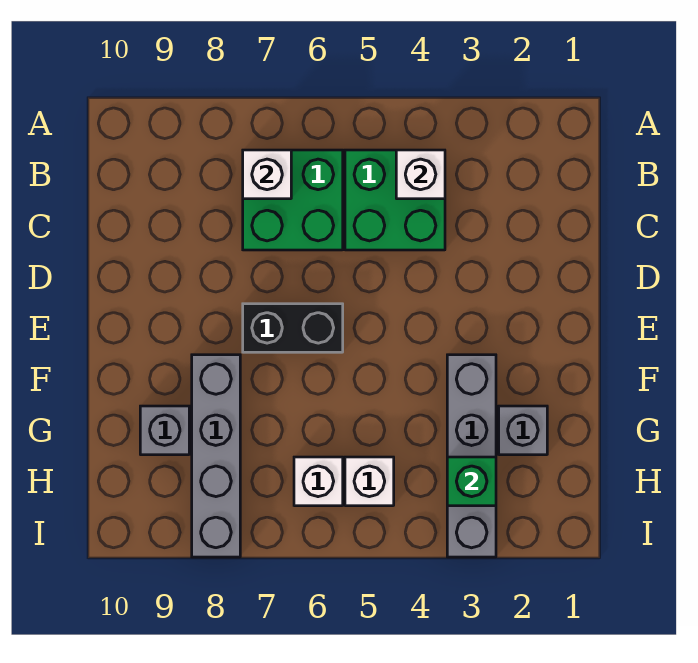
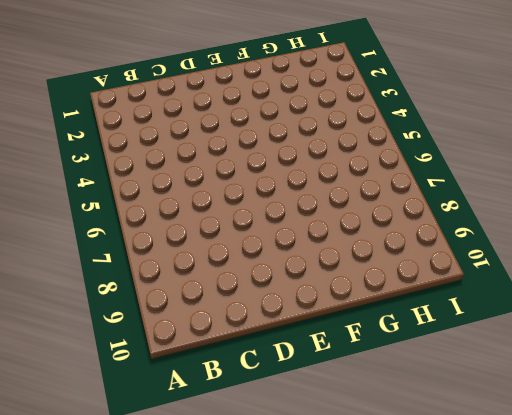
none -> green 2x2 brick [345,150,445,250]
none -> green 2x2 brick [243,150,343,250]
none -> black 1x2 brick [243,304,343,352]

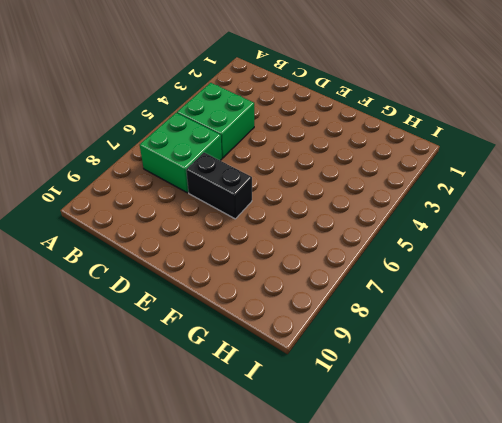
black 1x2 brick [186,153,252,219] -> black 1x2 brick turned to [243,304,343,352]
none -> grey 1x4 brick [447,355,496,557]
none -> grey 1x4 brick [192,355,240,557]
none -> grey 1x1 brick [499,406,547,455]

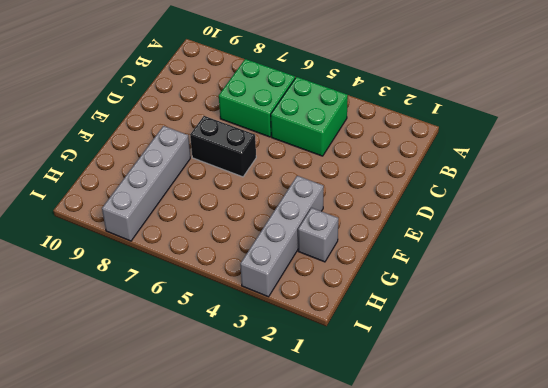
none -> grey 1x1 brick [140,406,189,455]
none -> white 1x1 brick [345,457,394,506]
none -> white 1x1 brick [294,457,343,506]

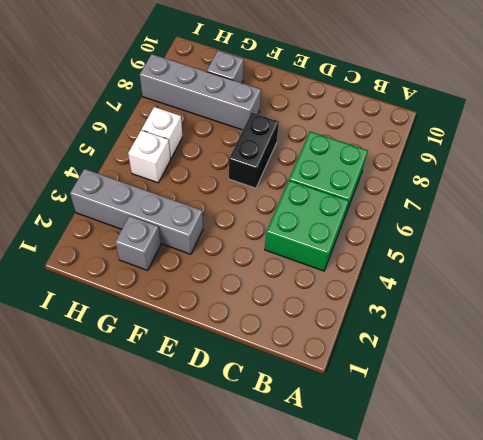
none -> white 1x1 brick [396,150,445,199]
none -> white 1x1 brick [243,150,291,199]
none -> green 1x1 brick [447,457,496,506]

